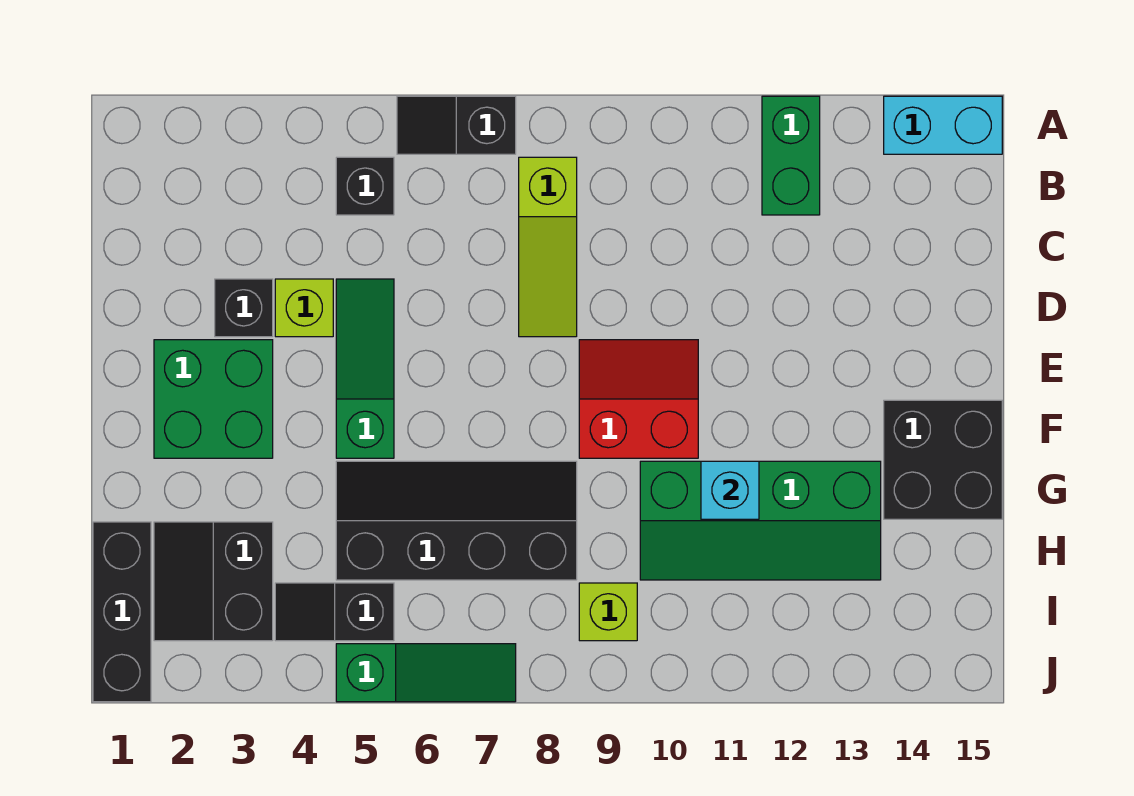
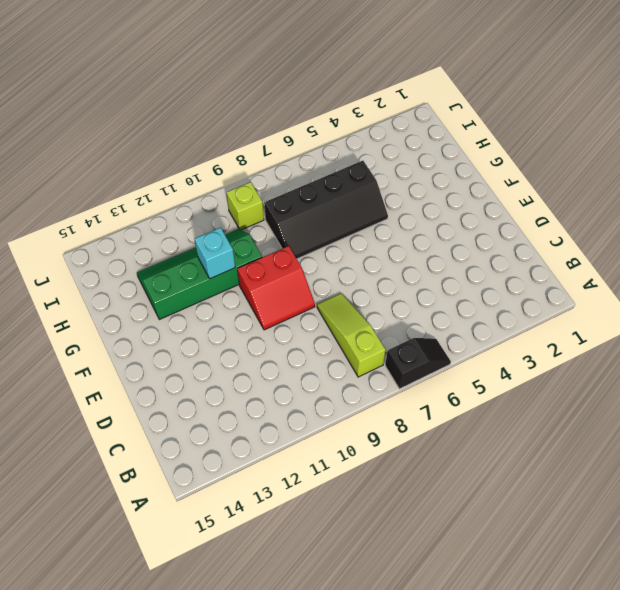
none -> green 1x2 brick [762,96,820,215]
none -> cyan 1x2 brick [884,96,1002,154]
none -> black 1x1 brick [336,157,394,215]

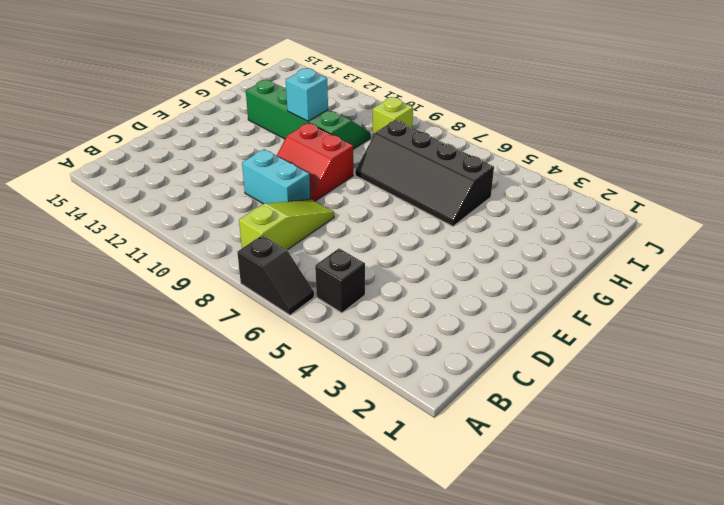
cyan 1x2 brick [242,149,310,204] -> cyan 1x2 brick moved to [884,96,1002,154]
none -> green 1x2 brick [762,96,820,215]
none -> black 1x1 brick [215,279,273,337]
none -> lime 1x1 brick [275,279,333,337]

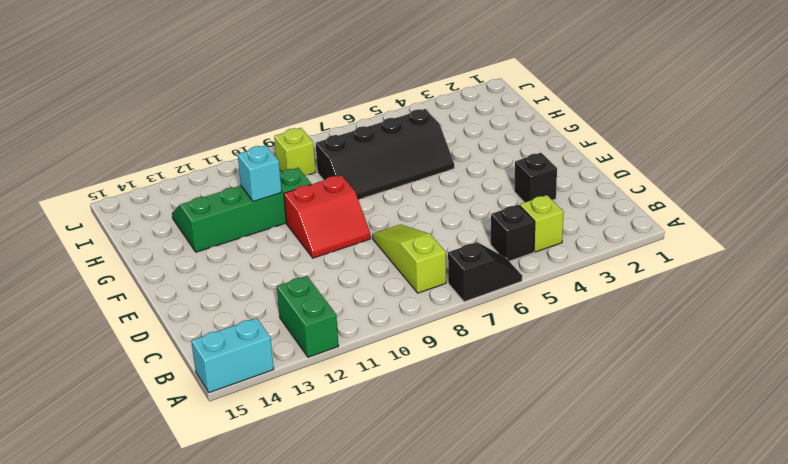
lime 1x1 brick [520,195,564,252] -> lime 1x1 brick moved to [275,279,333,337]
none -> green 1x3 slope [336,279,394,458]
none -> green 2x2 brick [154,340,273,458]
none -> black 2x2 brick [884,400,1002,519]

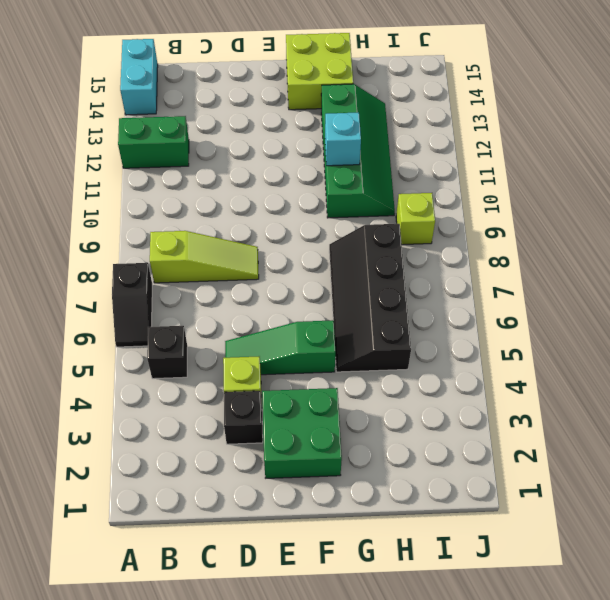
lime 2x2 brick [286,33,353,110] -> black 2x2 brick [884,400,1002,519]
none -> red 2x2 slope [579,340,698,458]
none -> black 1x3 brick [93,522,151,702]
none -> black 2x2 slope [154,522,273,641]

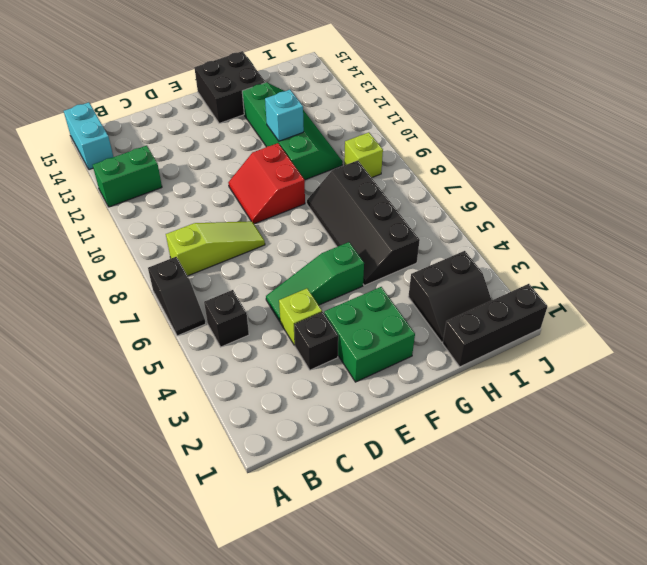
none -> black 1x2 slope [275,583,394,641]
none -> green 1x3 slope [336,644,516,702]

